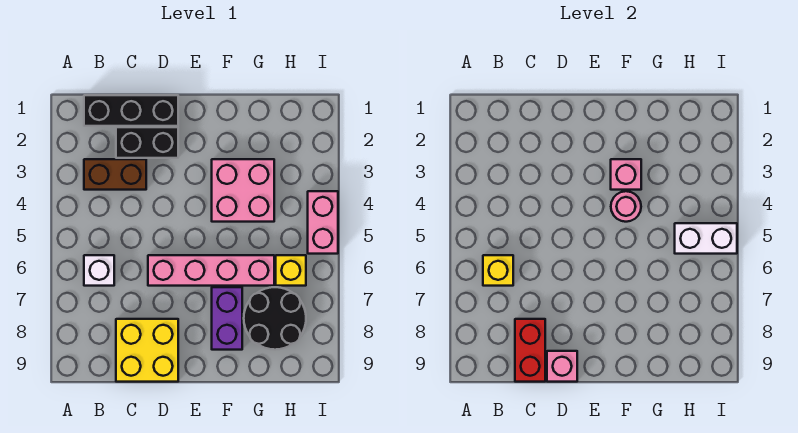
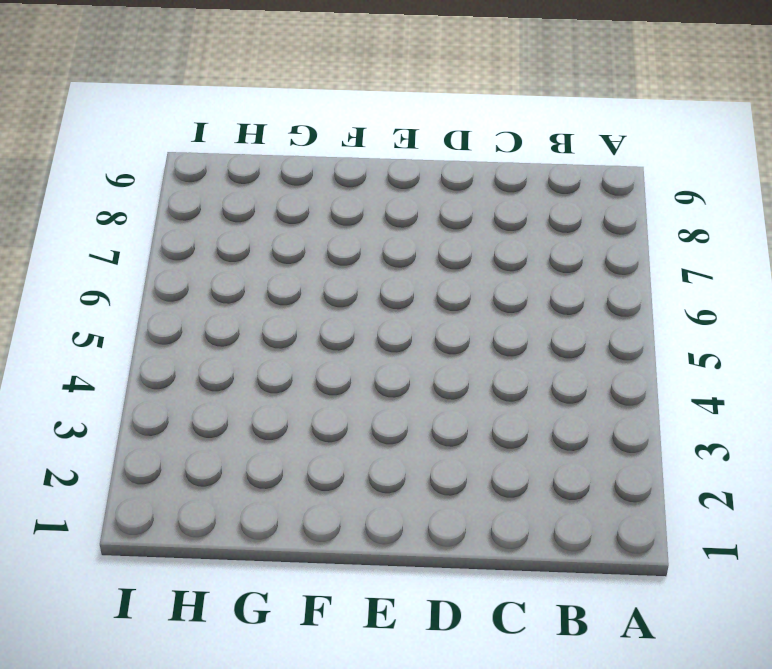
none -> black 1x3 brick [84,95,178,126]
none -> brown 1x2 brick [84,159,146,190]
none -> white 1x1 brick [84,255,114,286]

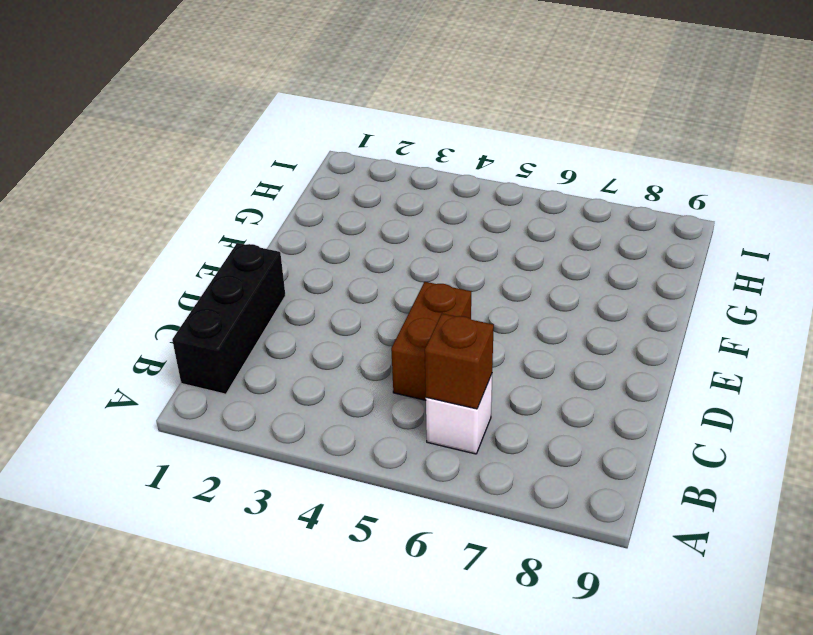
brown 1x1 brick [425,314,494,409] -> yellow 1x1 brick [483,255,513,286]
brown 1x2 brick [391,282,471,400] -> brown 1x2 brick moved to [84,159,146,190]
none -> black 1x2 brick [116,127,178,158]
none -> yellow 2x2 brick [116,319,178,382]
none -> pink 1x4 brick [148,255,274,286]

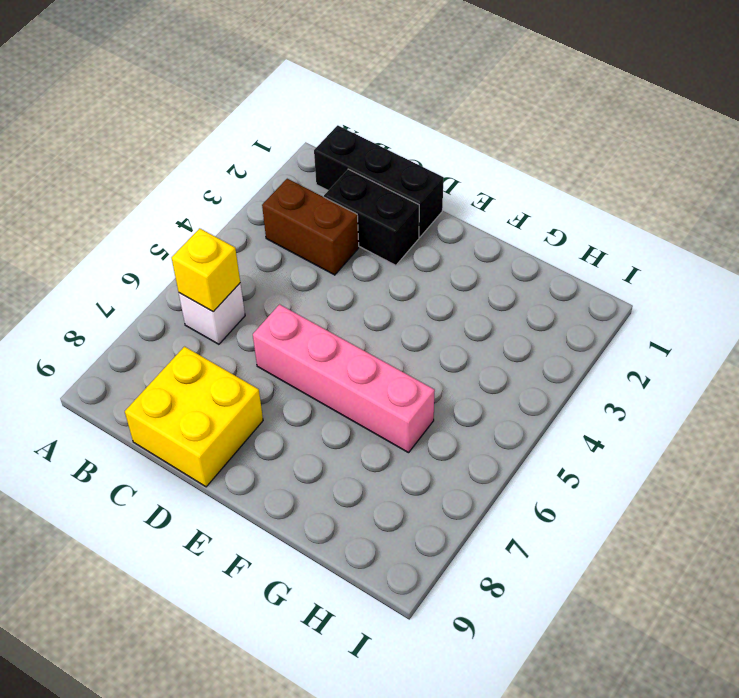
none -> pink 2x2 brick [212,159,274,222]
none -> purple 1x2 brick [212,287,242,350]
none -> black 2x2 round brick [244,287,306,350]

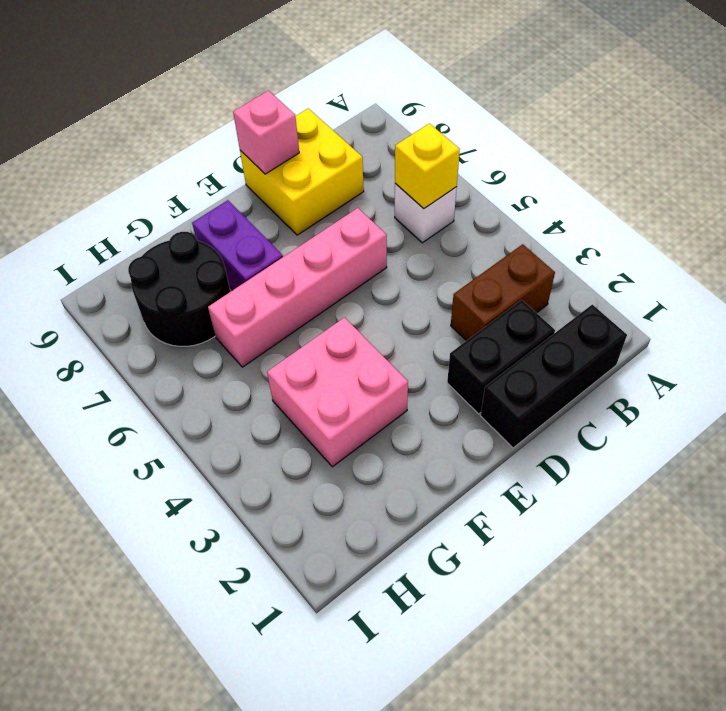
none -> yellow 1x1 brick [276,255,306,286]
none -> pink 1x2 brick [308,191,338,254]
none -> red 1x2 brick [515,319,545,382]

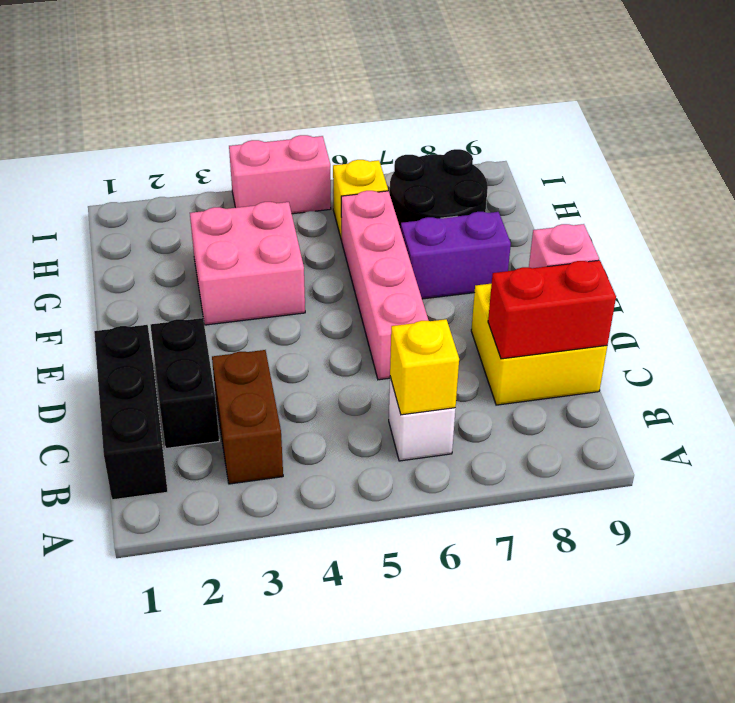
none -> pink 1x1 brick [611,159,641,190]
none -> pink 1x1 round brick [611,191,641,222]
none -> white 1x2 brick [675,223,737,254]

